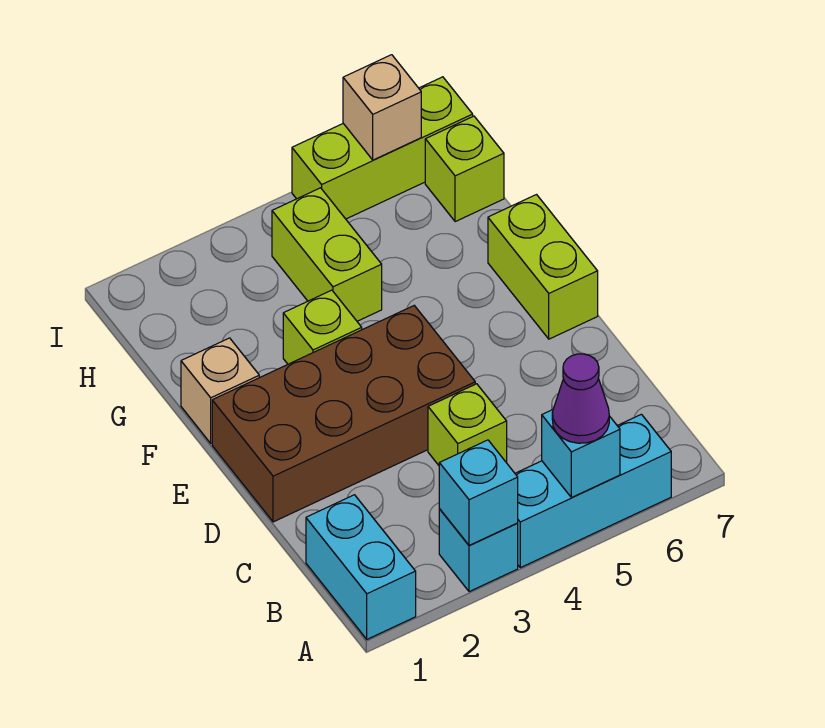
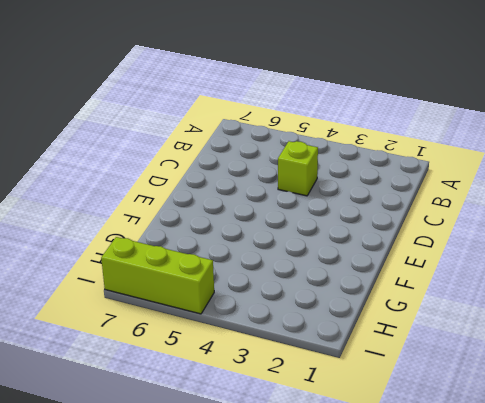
none -> cyan 1x2 brick [306,495,416,639]
none -> cyan 1x1 brick [439,509,518,592]
none -> cyan 1x3 brick [515,414,671,568]

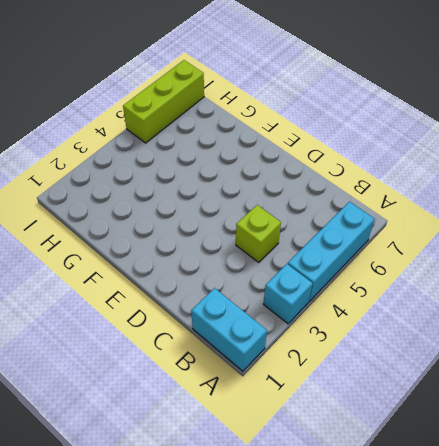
none -> brown 2x4 brick [212,306,475,522]
none -> lime 1x2 brick [488,195,598,339]
none -> tan 1x1 brick [181,338,259,443]

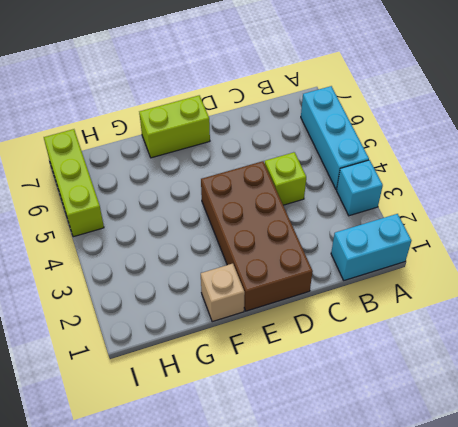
none -> lime 1x1 brick [283,290,362,364]
none -> lime 1x2 brick [272,188,382,321]
none -> lime 1x1 brick [425,116,504,222]

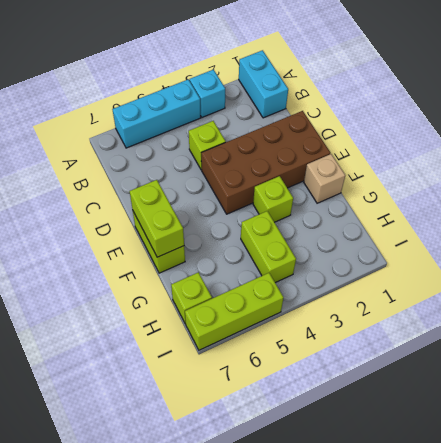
lime 1x2 brick [130,180,184,257] -> none
none -> cyan 1x1 brick [439,440,518,545]
none -> cyan 1x1 brick [542,410,620,498]
none -> tan 1x1 brick [343,55,421,160]

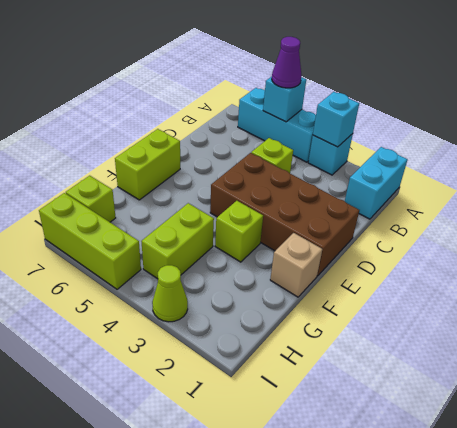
lime 1x1 cone [152,265,188,322] -> none
none -> tan 1x1 brick [343,55,421,160]

